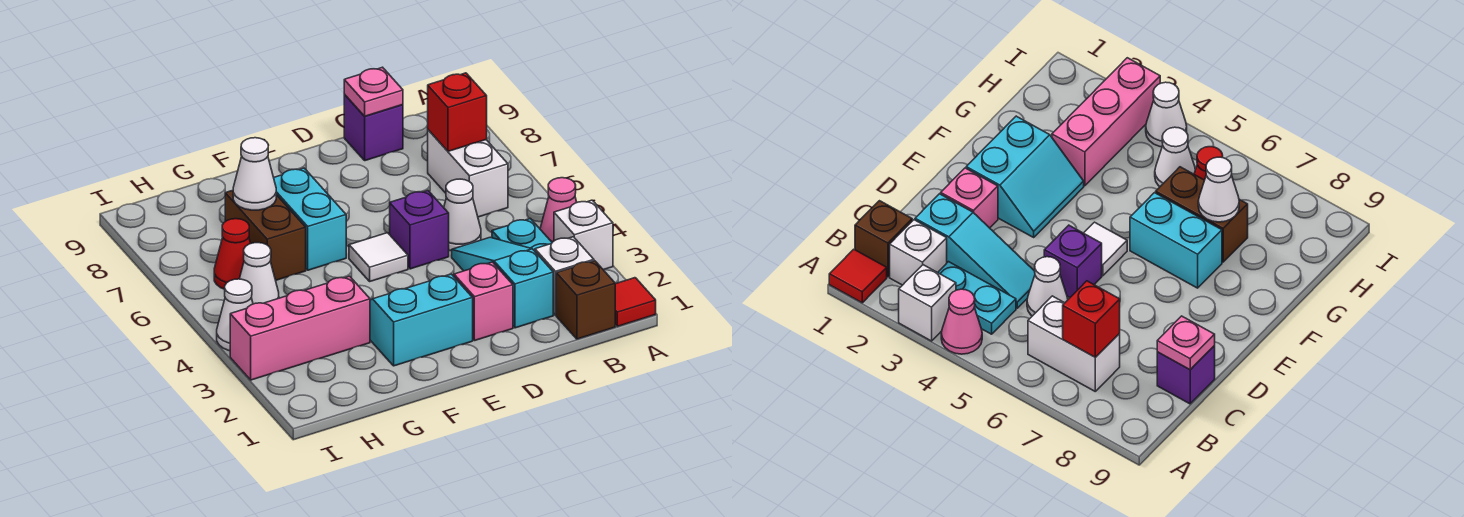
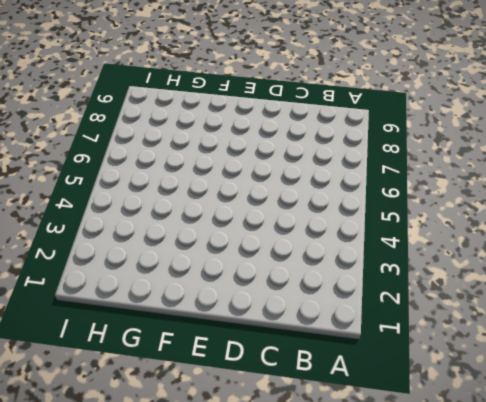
none -> red 1x1 tile [615,278,656,326]
none -> white 1x1 brick [554,200,613,270]
none -> pink 1x1 cone [540,178,577,242]

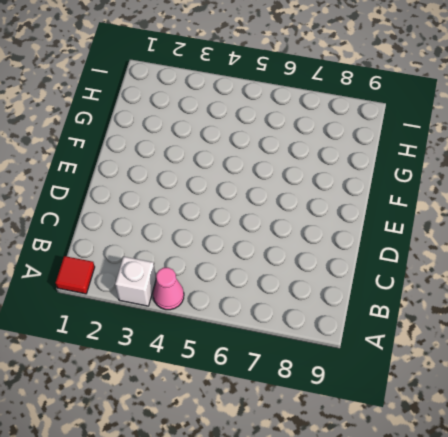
none -> brown 1x1 brick [556,261,615,339]
none -> white 1x1 brick [535,237,594,315]
none -> cyan 1x2 plate [492,219,552,251]

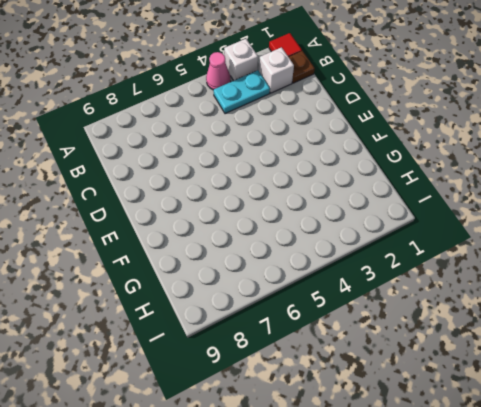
brown 1x1 plate [289,51,315,83] -> brown 1x1 brick [556,261,615,339]
none -> white 1x2 brick [428,130,508,217]
none -> cyan 1x3 slope [452,237,553,328]
none -> white 1x1 cone [444,179,481,251]

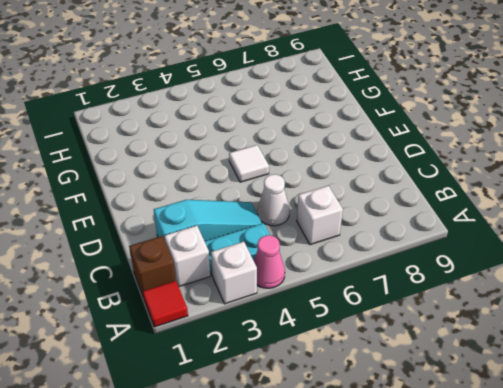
white 1x1 brick [297,186,343,245] -> white 1x2 brick [428,130,508,217]
none -> purple 1x1 brick [344,94,403,161]
none -> pink 1x1 brick [454,262,513,341]
none -> purple 1x1 brick [389,191,449,269]

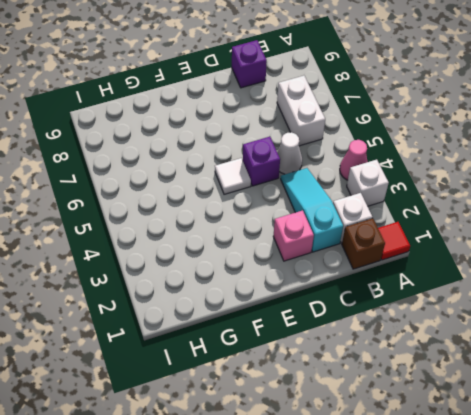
none -> cyan 1x2 plate [492,219,552,251]
none -> cyan 2x2 slope [370,274,473,366]
none -> cyan 1x2 brick [274,168,346,270]

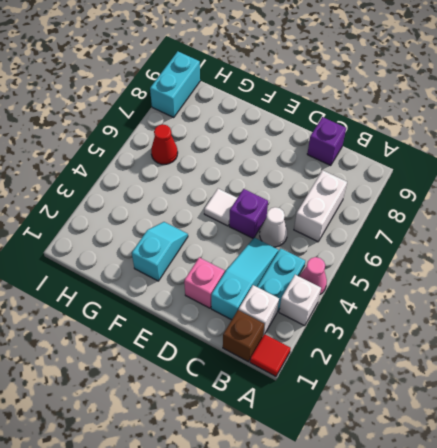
cyan 1x2 slope [132,222,188,281] -> cyan 2x2 slope [370,274,473,366]
cyan 1x2 brick [150,51,200,117] -> cyan 1x2 brick moved to [274,168,346,270]
none -> pink 1x3 brick [230,276,370,380]
none -> brown 1x2 brick [225,190,306,280]
none -> white 1x1 cone [240,243,279,304]

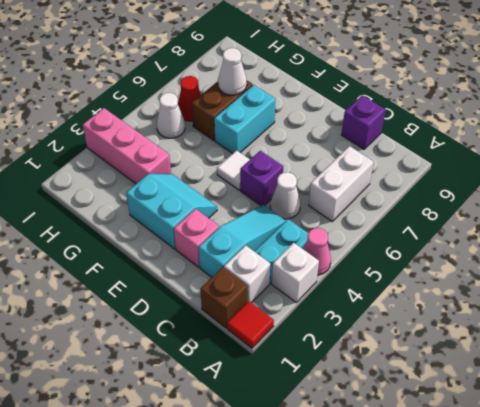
none -> white 1x1 cone [217,279,253,351]
none -> red 1x1 brick [428,73,487,151]
none -> pink 1x1 plate [344,67,403,116]

